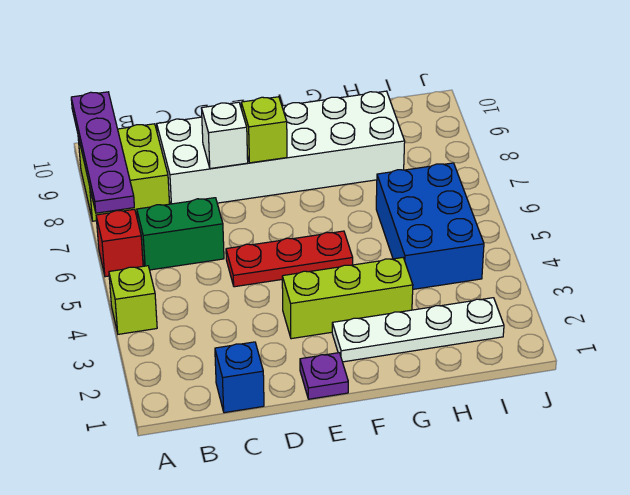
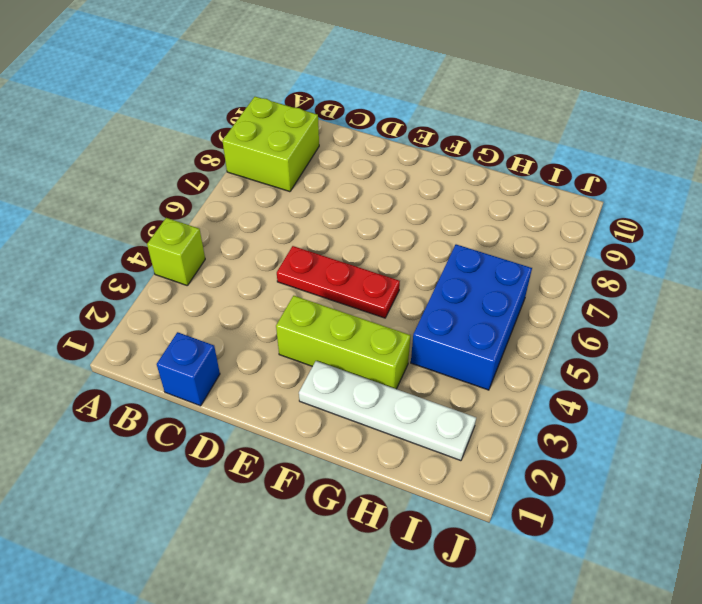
none -> red 1x1 brick [96,209,143,277]
none -> green 1x2 brick [137,198,224,270]
none -> white 2x6 brick [157,91,405,204]

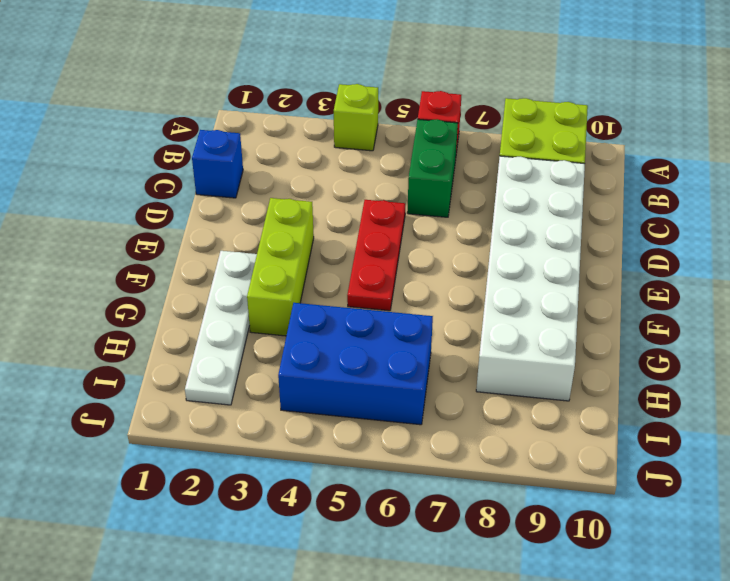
none -> purple 1x1 plate [300,353,348,399]
none -> purple 1x4 plate [71,92,134,213]
none -> white 1x1 brick [201,102,248,169]

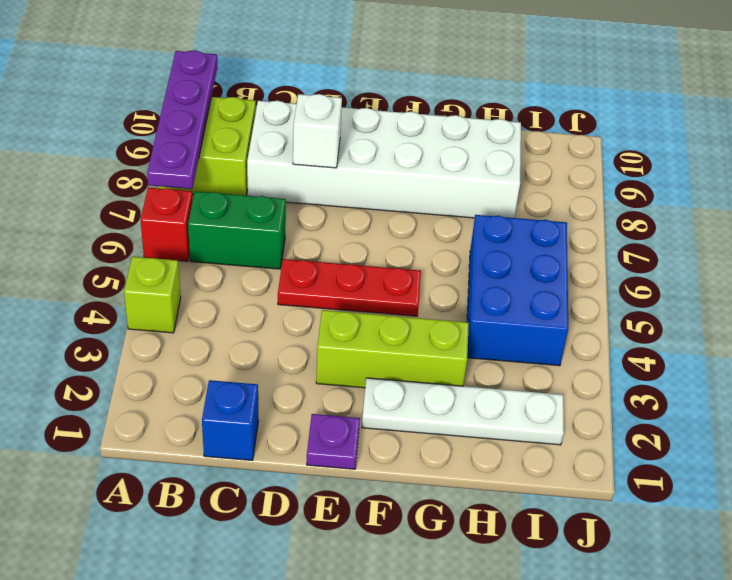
none -> lime 1x1 brick [241,97,287,163]

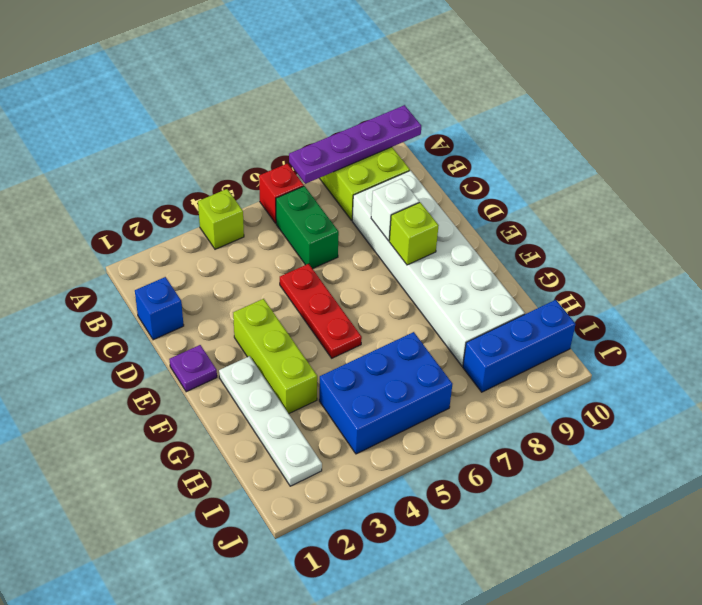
blue 1x3 brick [463,300,575,392] -> none

